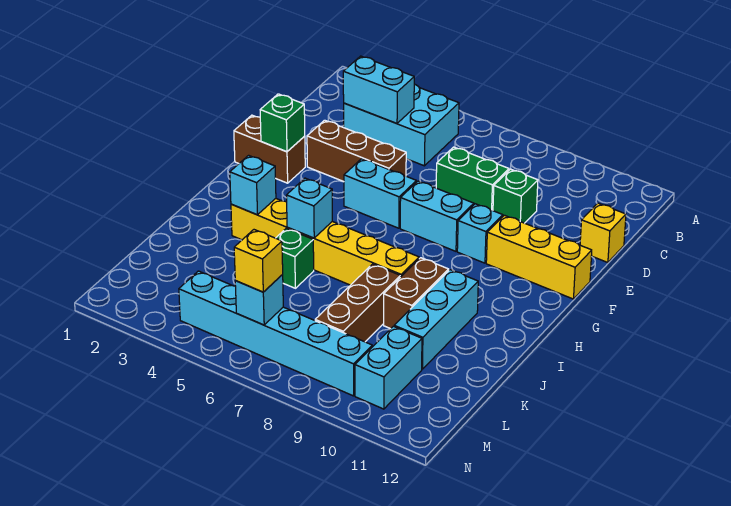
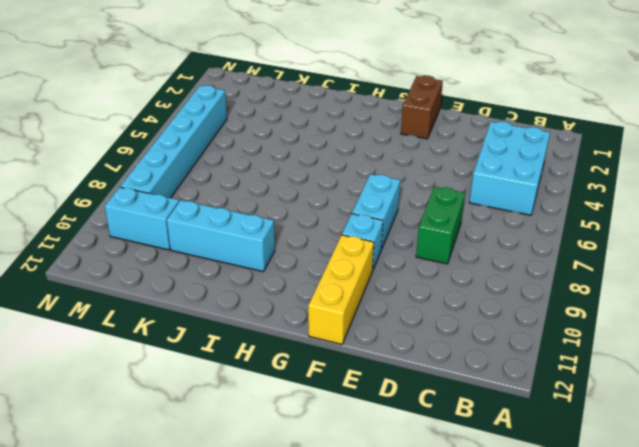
none -> green 1x1 brick [493,169,538,223]
none -> yellow 1x1 brick [580,203,626,263]
none -> brown 1x3 brick [307,120,406,182]

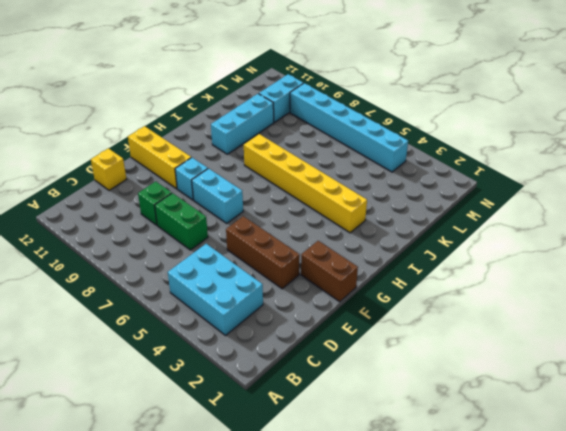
none -> cyan 1x2 brick [344,159,416,228]
none -> brown 1x2 brick [384,258,449,329]
none -> green 1x1 brick [276,228,314,288]

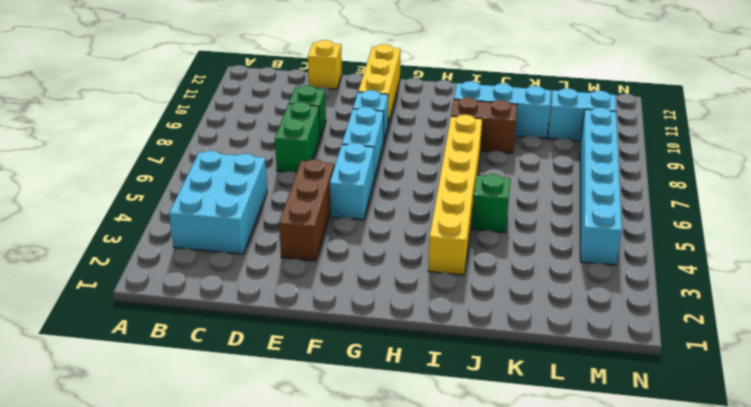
none -> brown 1x2 brick [234,115,305,183]
none -> brown 1x3 brick [315,264,400,342]
none -> cyan 1x2 brick [343,56,414,123]

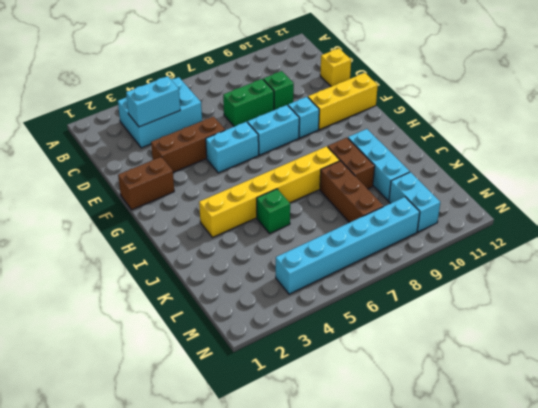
none -> green 1x1 brick [260,94,305,152]
none -> cyan 1x1 brick [230,155,276,215]
none -> cyan 1x1 brick [286,178,332,238]

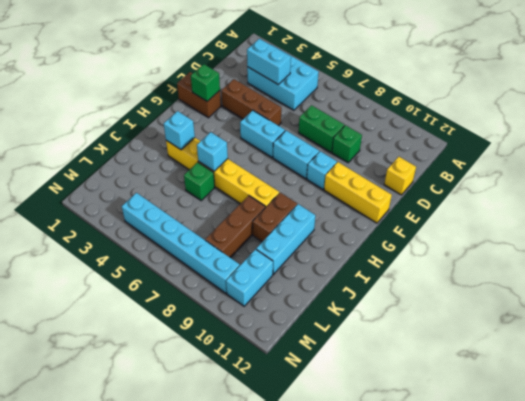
none -> cyan 1x1 brick [235,275,283,325]
none -> yellow 1x1 brick [234,230,283,292]

